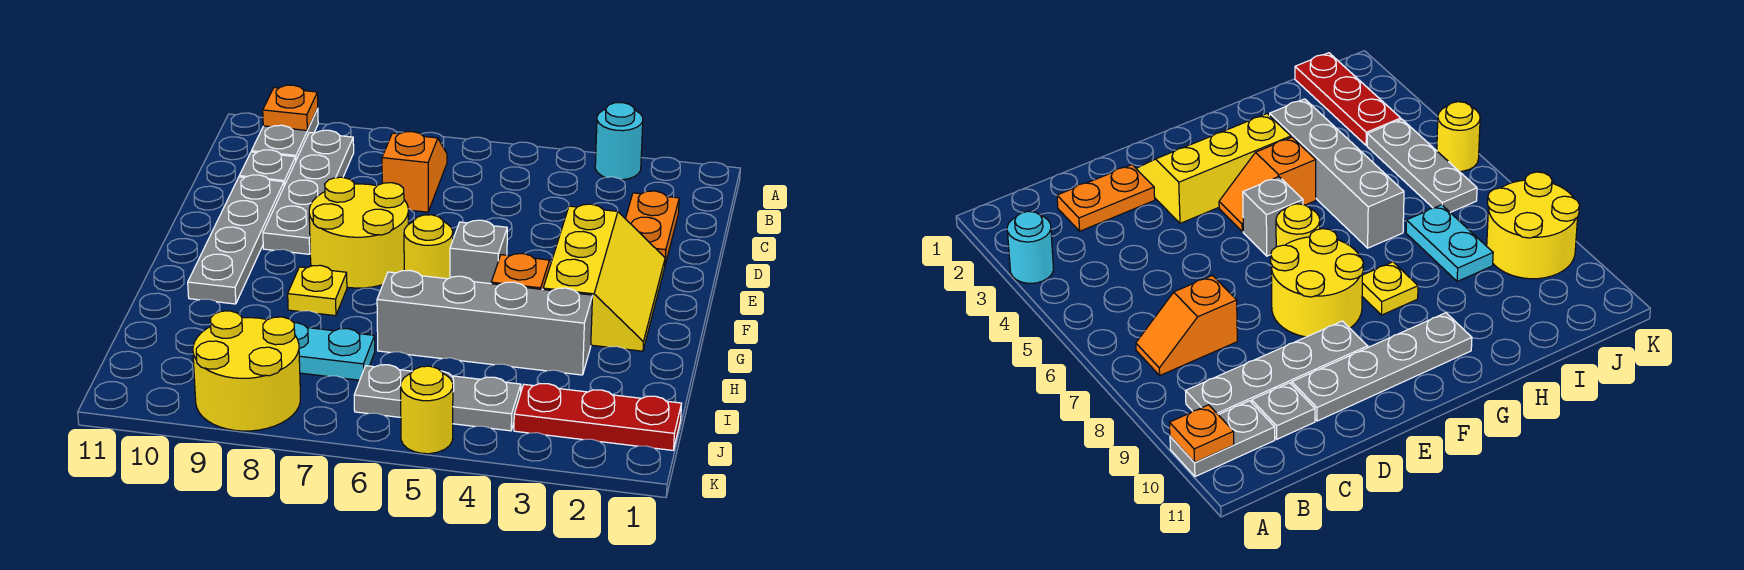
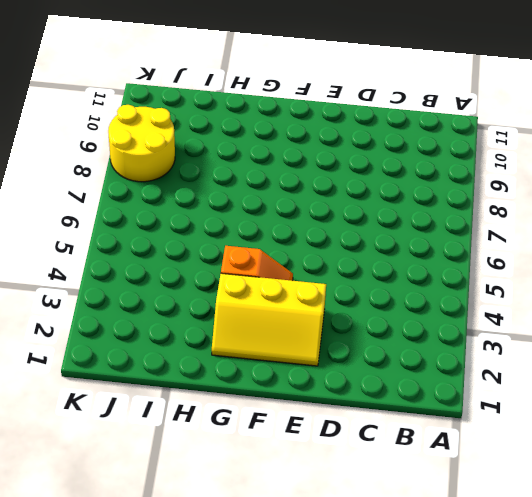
none -> cyan 1x1 round brick [595,103,643,180]
none -> grey 1x2 plate [252,109,318,159]
none -> orange 1x2 slope [382,132,447,212]

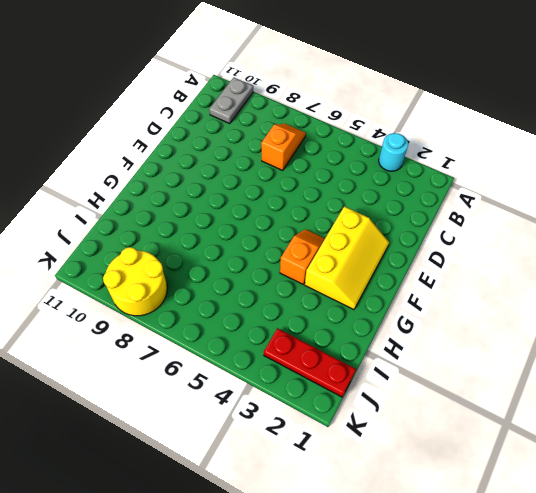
none -> grey 1x4 plate [263,130,354,254]
none -> orange 1x2 plate [626,191,679,264]
none -> grey 1x1 plate [239,150,296,186]

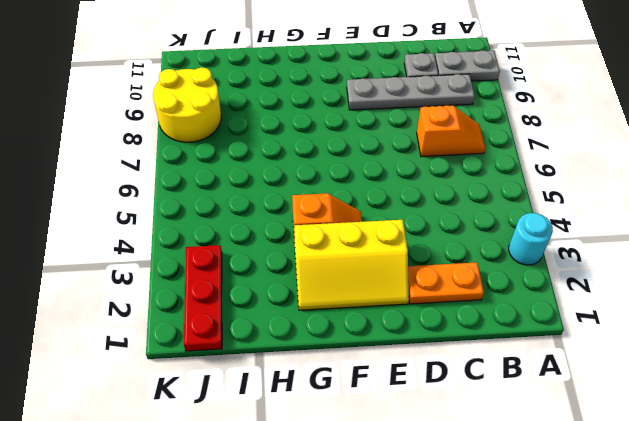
none -> grey 1x4 plate [188,175,284,304]
none -> yellow 2x2 round brick [309,177,408,288]
none -> grey 1x1 brick [450,220,507,284]

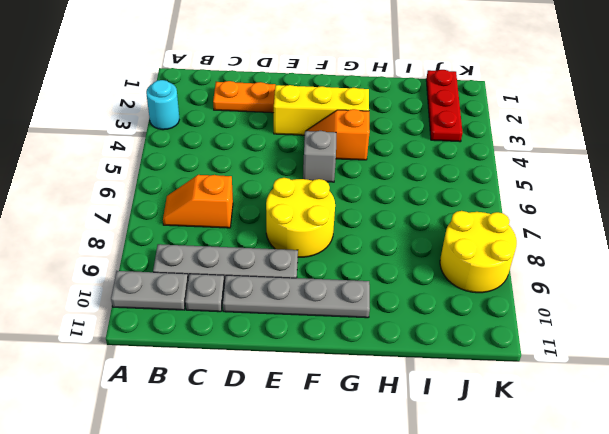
none -> yellow 1x1 round brick [404,215,453,279]
none -> yellow 1x1 plate [288,265,347,316]
none -> grey 1x4 brick [377,270,593,375]

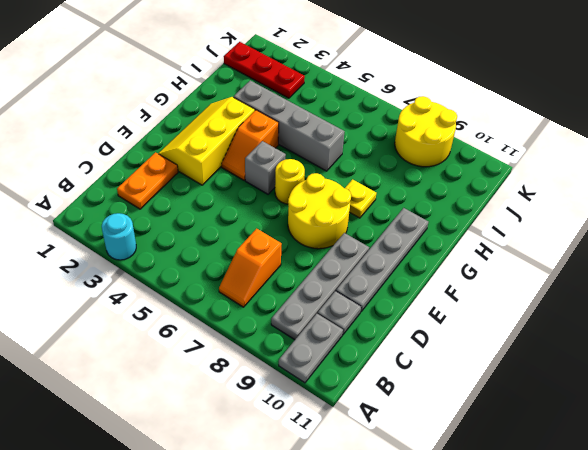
none -> cyan 1x2 plate [294,323,375,380]
none -> grey 1x3 plate [354,365,521,431]
none -> yellow 1x1 round brick [401,366,453,454]

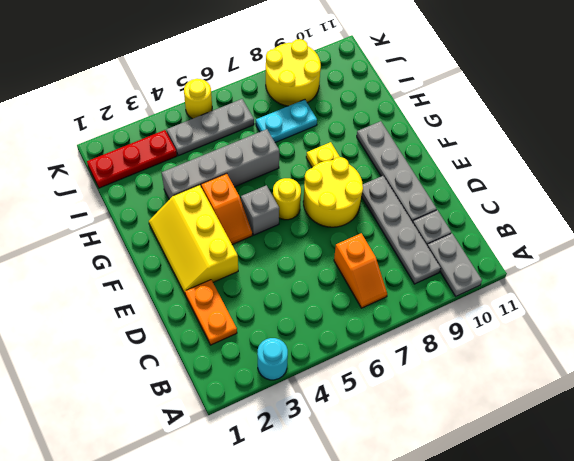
none -> orange 1x1 plate [263,85,318,130]

